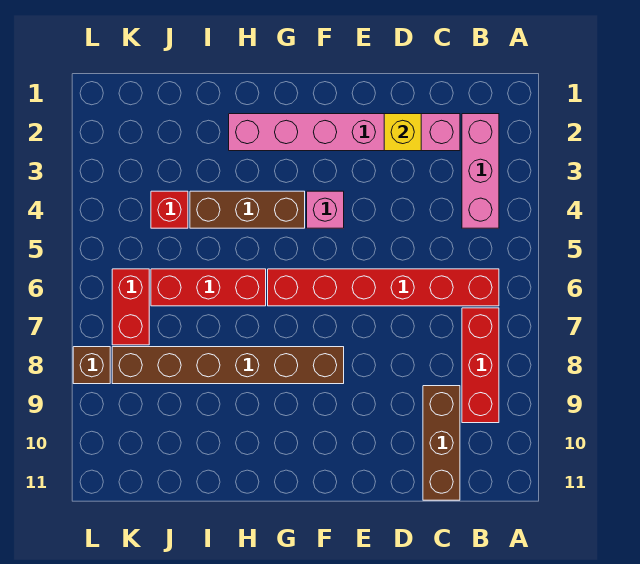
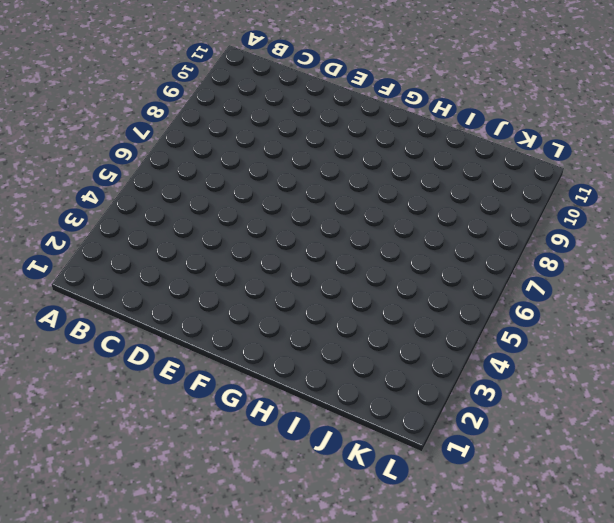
none -> pink 1x3 brick [462,114,499,228]
none -> red 1x6 brick [268,269,499,306]
none -> red 1x3 brick [462,308,499,423]

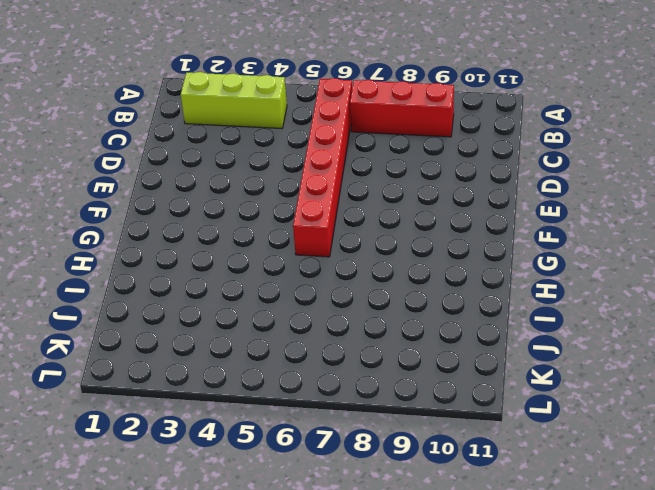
lime 1x3 brick [181,72,287,129] -> pink 1x3 brick [462,114,499,228]
none -> pink 1x6 brick [229,114,460,151]
none -> brown 1x3 brick [423,386,460,500]
none -> pink 1x1 brick [307,191,344,228]

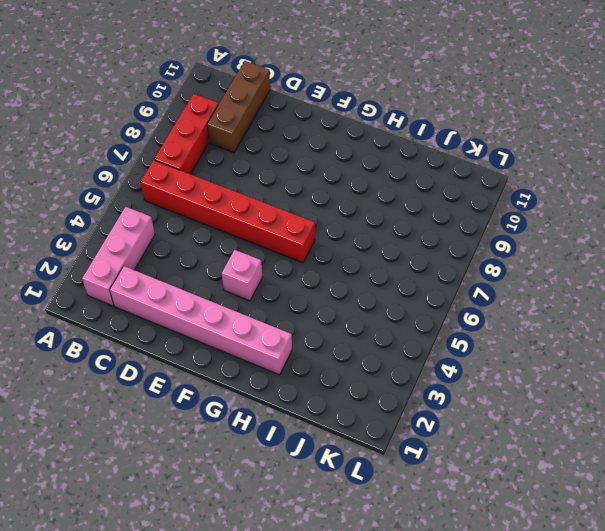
none -> brown 1x6 brick [112,347,344,384]
none -> brown 1x3 brick [190,191,305,228]
none -> red 1x3 brick [151,269,266,306]

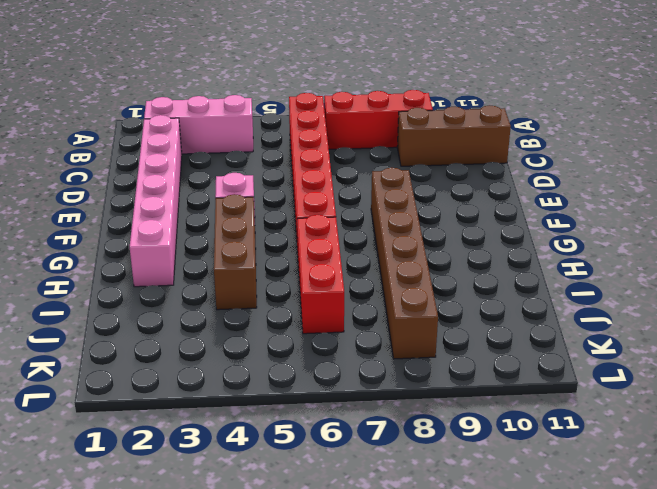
none -> red 1x1 brick [151,191,188,228]
none -> red 1x2 brick [112,269,149,345]
none -> brown 1x1 brick [73,347,110,384]

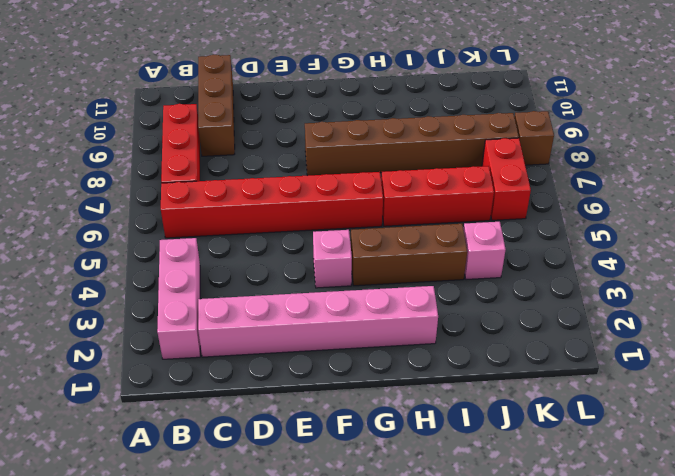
pink 1x1 brick [464,222,506,279] -> red 1x1 brick [151,191,188,228]
none -> yellow 1x1 brick [384,114,421,151]

